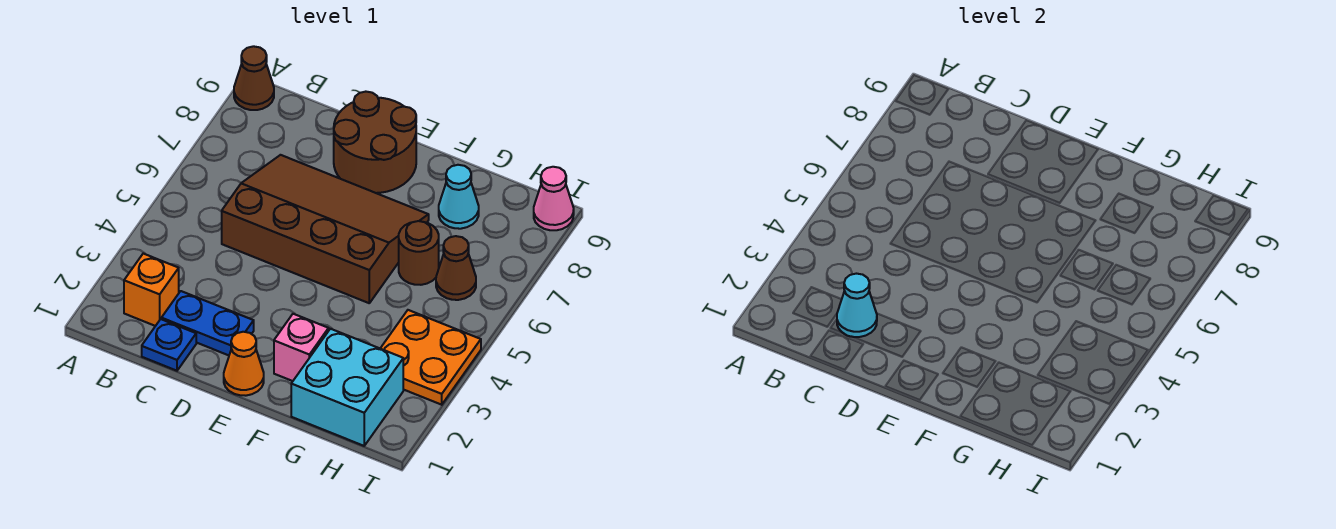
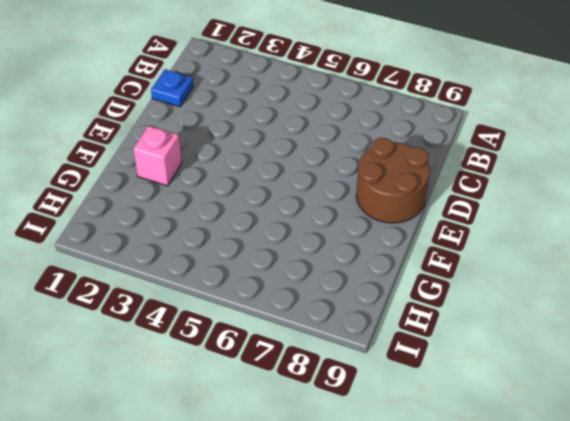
none -> brown 1x1 cone [234,46,274,110]
none -> orange 1x1 brick [124,254,179,326]
none -> blue 1x2 plate [162,291,254,355]

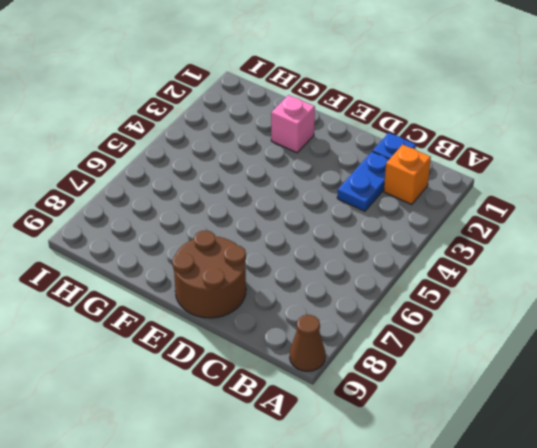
blue 1x2 plate [337,151,389,211] -> blue 1x2 plate turned to [162,291,254,355]
none -> brown 3x4 slope [222,155,429,303]
none -> orange 1x1 cone [224,332,264,396]
none -> cyan 2x2 brick [291,329,403,446]

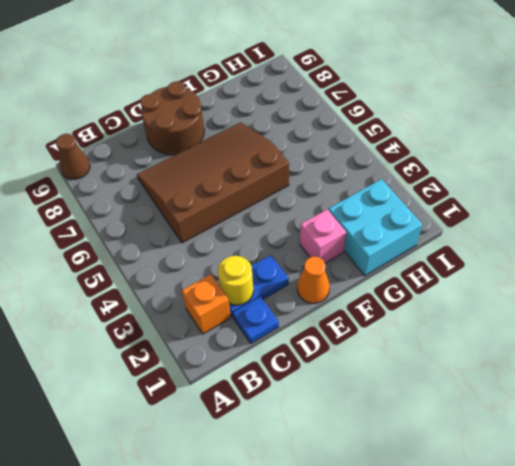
yellow 1x1 round brick [218,256,253,305] -> cyan 1x1 cone [837,274,877,337]
none -> brown 1x1 round brick [399,221,439,285]
none -> cyan 1x1 cone [439,165,479,229]
none -> orange 2x2 plate [380,310,481,405]

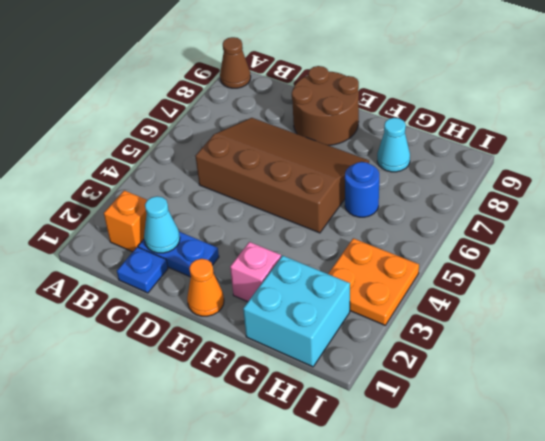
blue 1x1 round brick [345,162,379,217] -> brown 1x1 round brick [399,221,439,285]
none -> brown 1x1 cone [436,236,476,300]
none -> pink 1x1 cone [534,167,574,230]

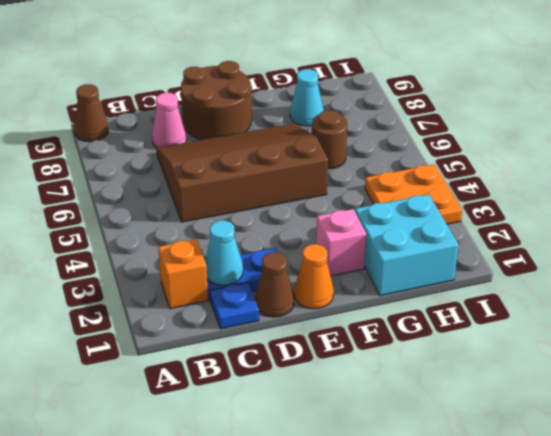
pink 1x1 cone [152,93,186,148] -> pink 1x1 cone moved to [534,167,574,230]
brown 1x1 cone [255,252,294,317] -> brown 1x1 cone moved to [436,236,476,300]

